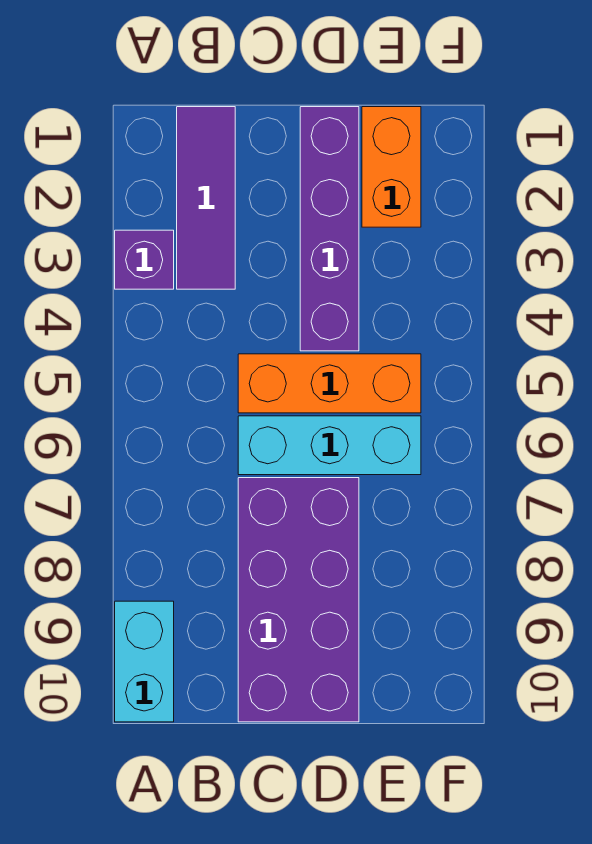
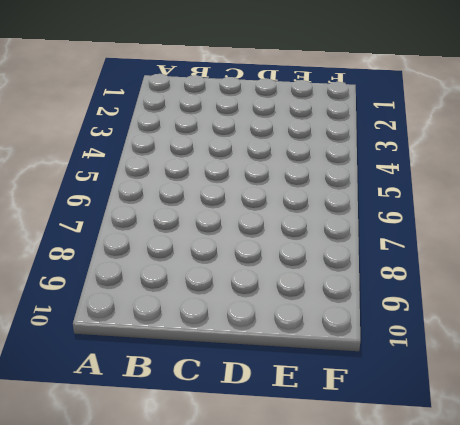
none -> purple 1x1 brick [115,230,174,289]
none -> cyan 1x2 brick [115,601,174,722]

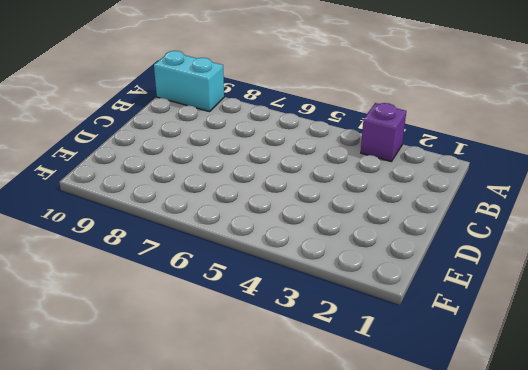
none -> purple 1x3 tile [177,107,235,289]
none -> orange 1x3 brick [238,354,421,413]

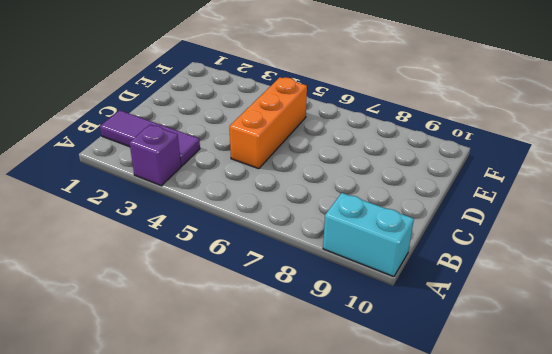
none -> cyan 1x3 brick [238,416,421,475]
none -> purple 2x4 brick [238,478,359,722]

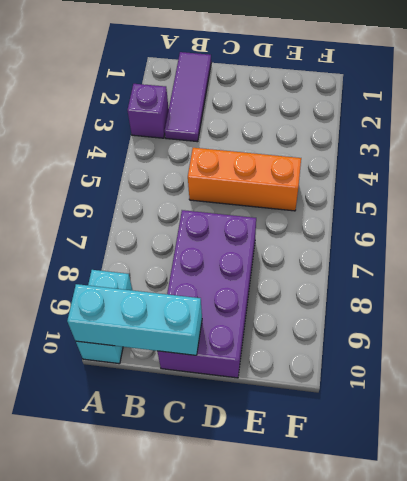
cyan 1x3 brick [67,284,202,355] -> cyan 1x3 brick moved to [238,416,421,475]
none -> purple 1x4 brick [300,107,359,351]
none -> orange 1x2 brick [362,107,421,227]

